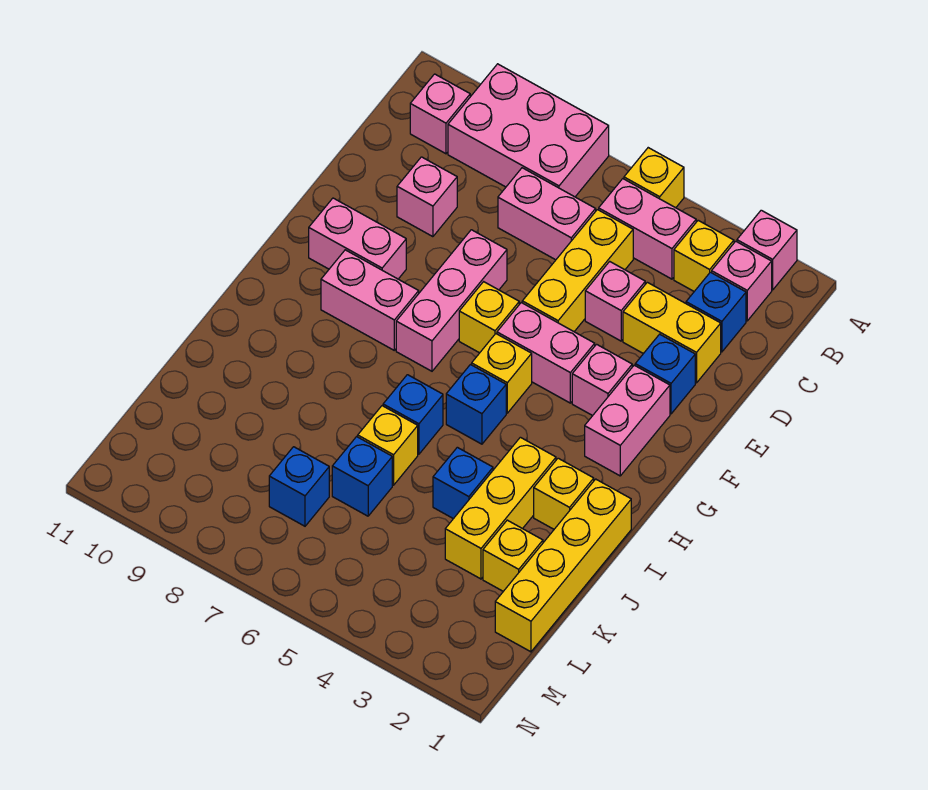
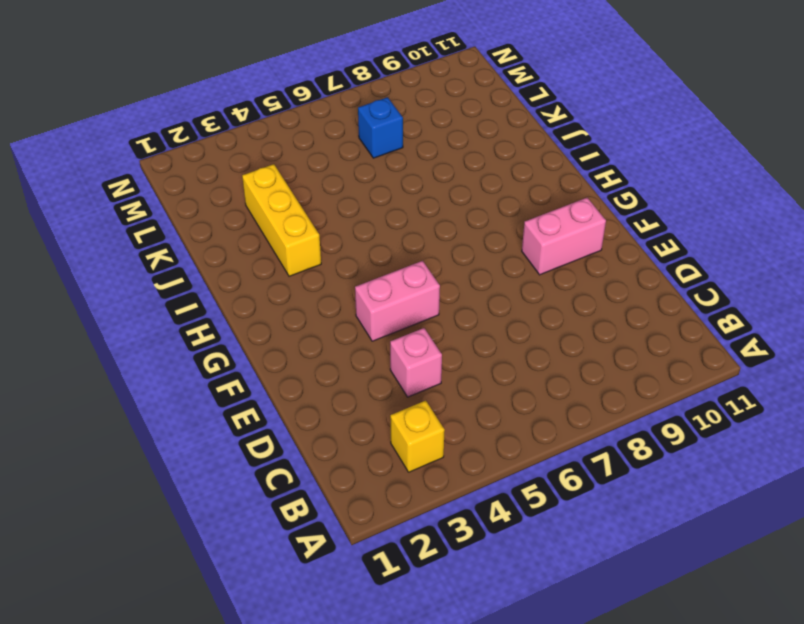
none -> pink 1x1 brick [737,210,797,290]
none -> yellow 1x1 brick [624,148,684,208]
none -> pink 2x3 brick [448,64,609,197]
none -> pink 1x1 brick [712,241,772,321]

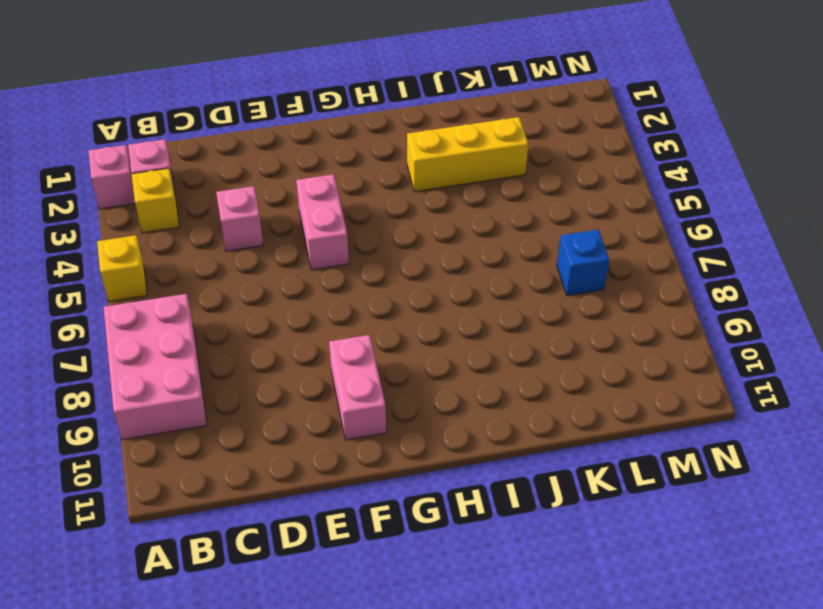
none -> pink 1x2 brick [599,179,696,279]
none -> pink 1x1 brick [410,74,470,154]
none -> blue 1x1 brick [686,272,746,352]
none -> yellow 1x3 brick [522,210,633,332]

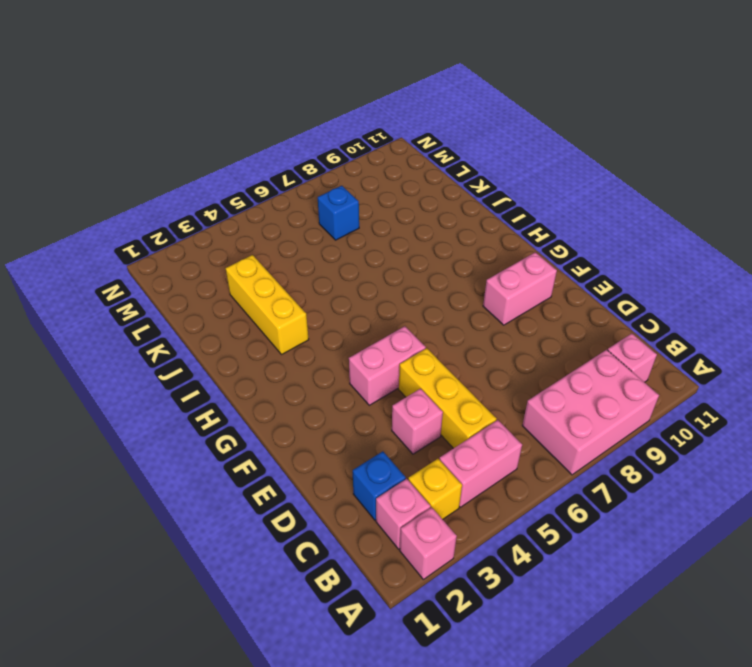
none -> yellow 1x1 brick [624,148,684,208]
none -> pink 1x2 brick [498,168,596,260]
none -> yellow 1x2 brick [623,282,721,383]
none -> pink 1x1 brick [397,157,457,237]

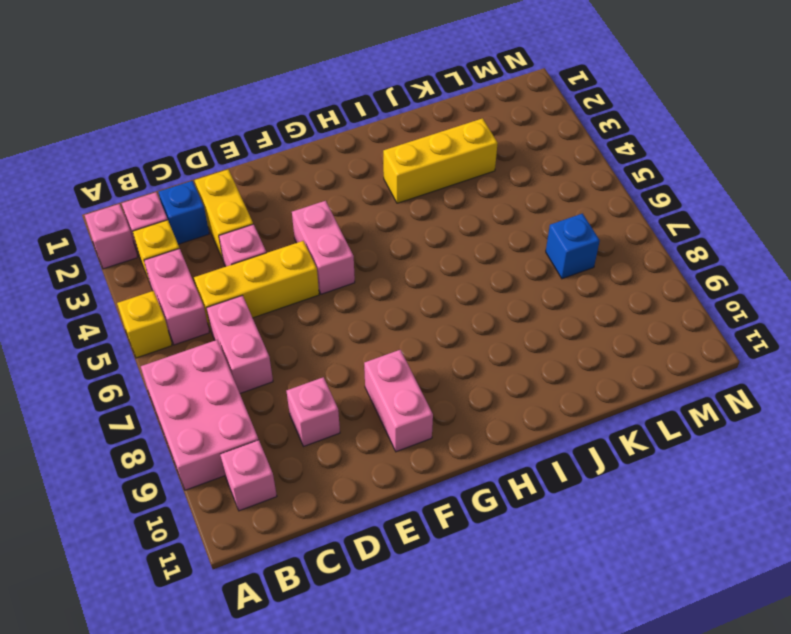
none -> blue 1x1 brick [635,334,695,414]
none -> pink 1x3 brick [396,230,507,371]
none -> pink 1x2 brick [585,365,670,476]
none -> pink 1x1 brick [572,344,632,416]

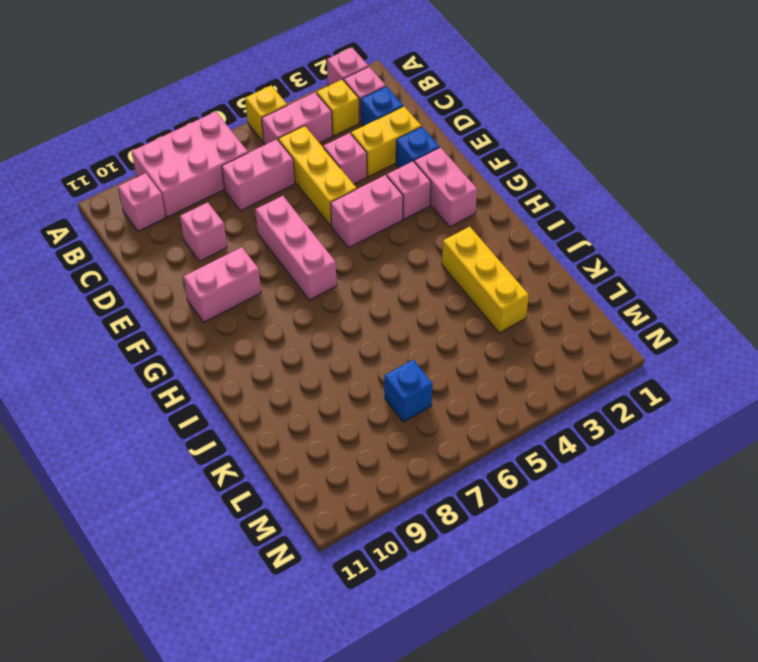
none -> yellow 1x1 brick [459,282,519,353]
none -> yellow 1x1 brick [472,334,532,413]
none -> pink 1x2 brick [321,250,419,350]
none -> blue 1x1 brick [446,365,506,444]

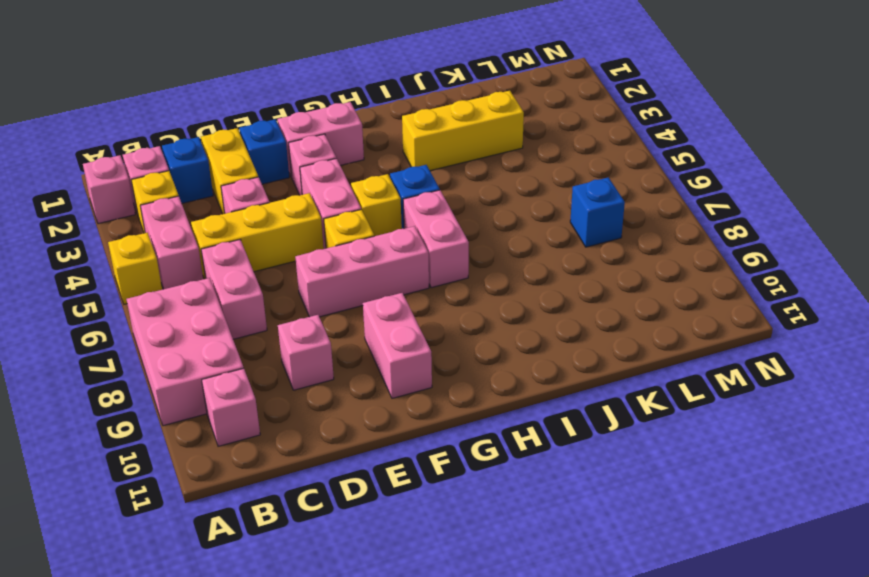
pink 1x2 brick [403,190,469,288] -> pink 1x2 brick moved to [321,250,419,350]
none -> yellow 1x4 brick [495,479,631,652]
none -> yellow 1x1 brick [534,458,594,529]
none -> blue 1x1 brick [383,375,443,454]
none -> blue 1x1 brick [433,447,493,519]

